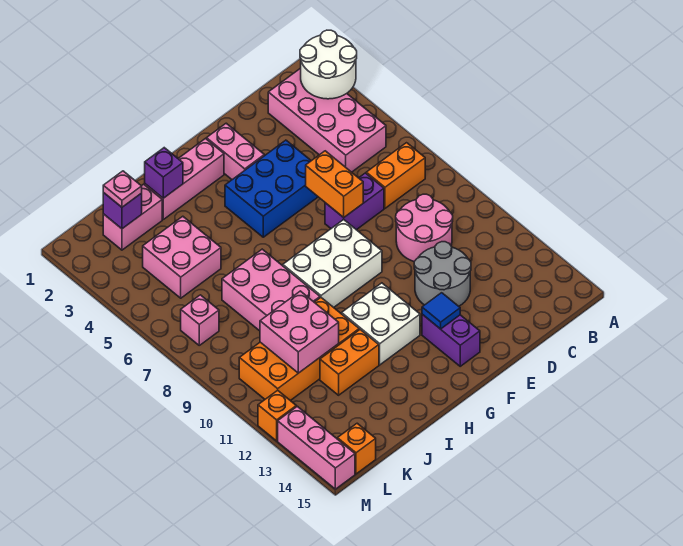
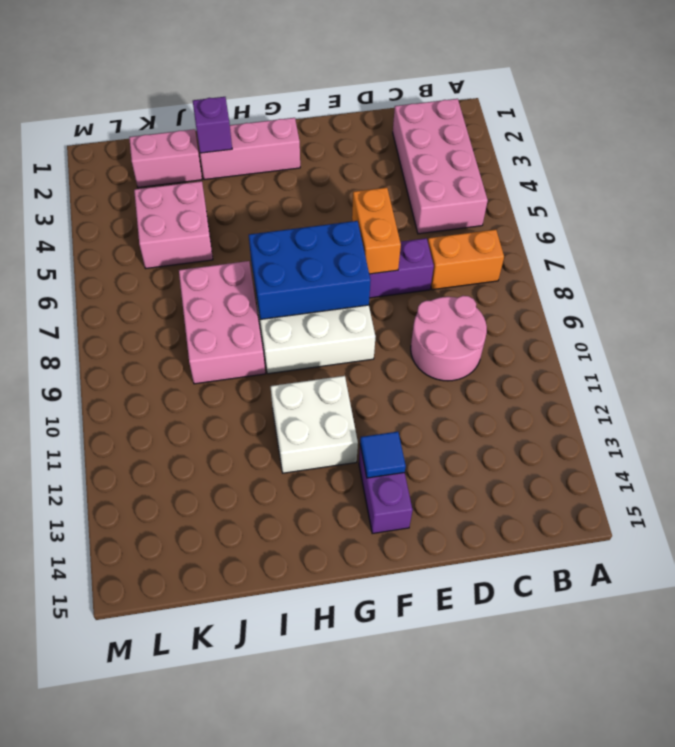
blue 2x3 brick [249,221,371,320] -> blue 2x3 brick moved to [225,140,318,237]
none -> grey 2x2 round brick [414,242,471,306]
none -> pink 1x2 brick [207,123,264,180]
none -> orange 2x4 brick [239,298,359,401]

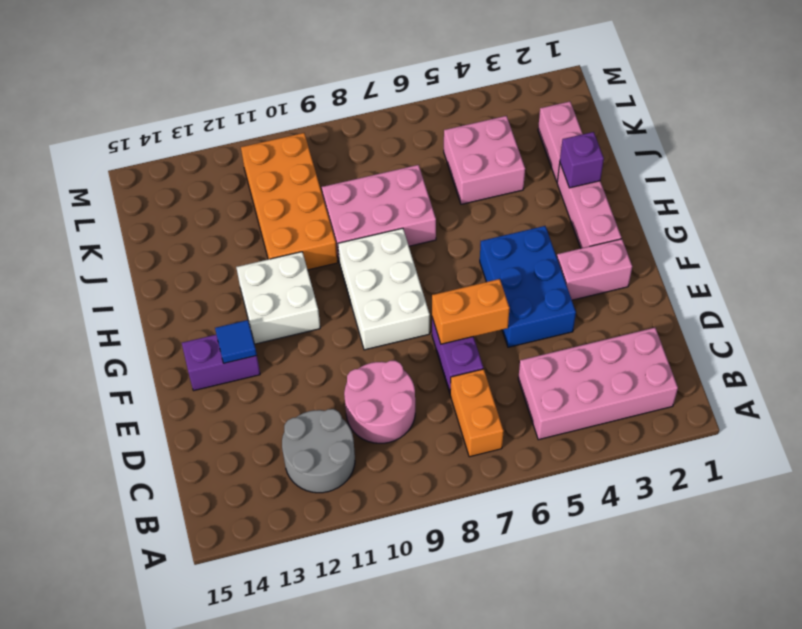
grey 2x2 round brick [282,409,355,493] -> grey 2x2 round brick moved to [414,242,471,306]
none -> orange 1x2 brick [320,330,379,395]
none -> pink 1x1 brick [181,295,219,345]
none -> orange 1x1 brick [337,423,376,474]

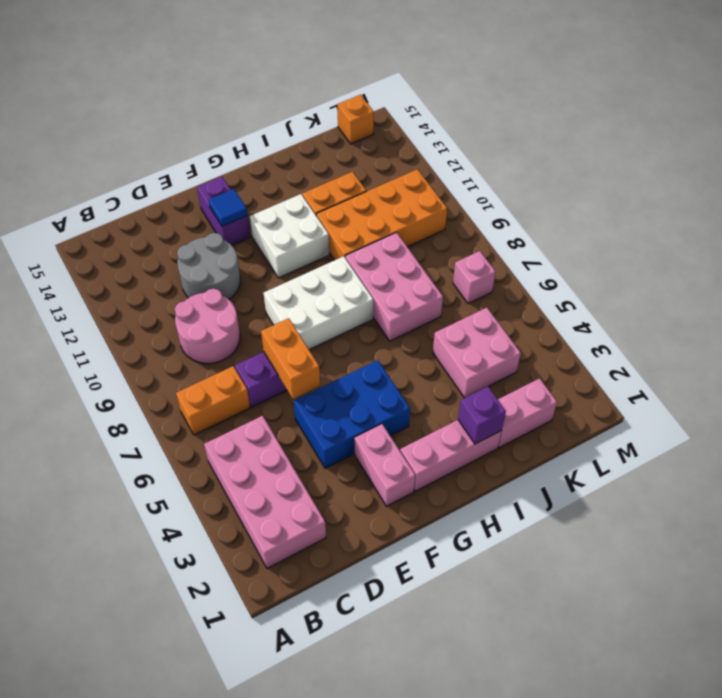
none -> orange 1x1 brick [258,390,296,441]
none -> pink 1x3 brick [278,406,355,489]
none -> white 2x2 round brick [300,30,357,99]

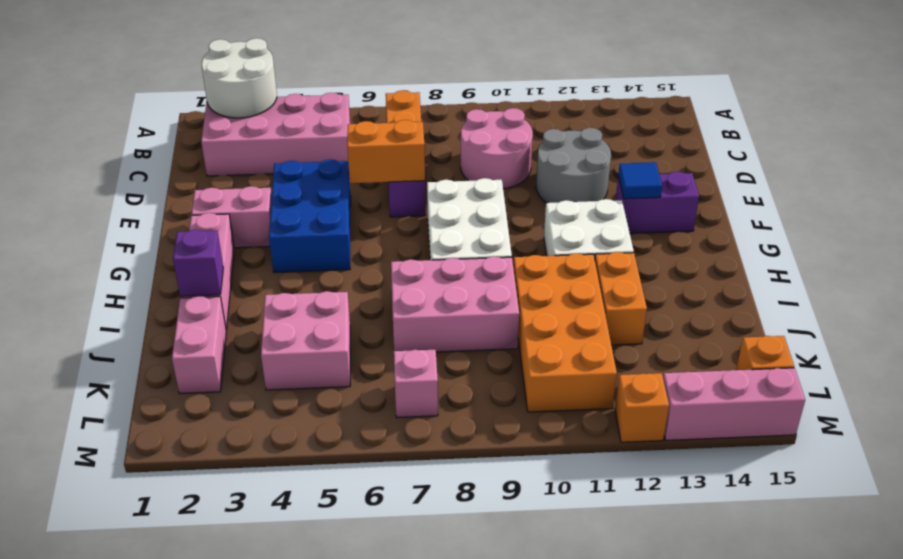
none -> pink 2x2 brick [260,291,339,373]
none -> purple 1x1 brick [103,193,142,229]
none -> pink 1x1 plate [103,171,142,207]

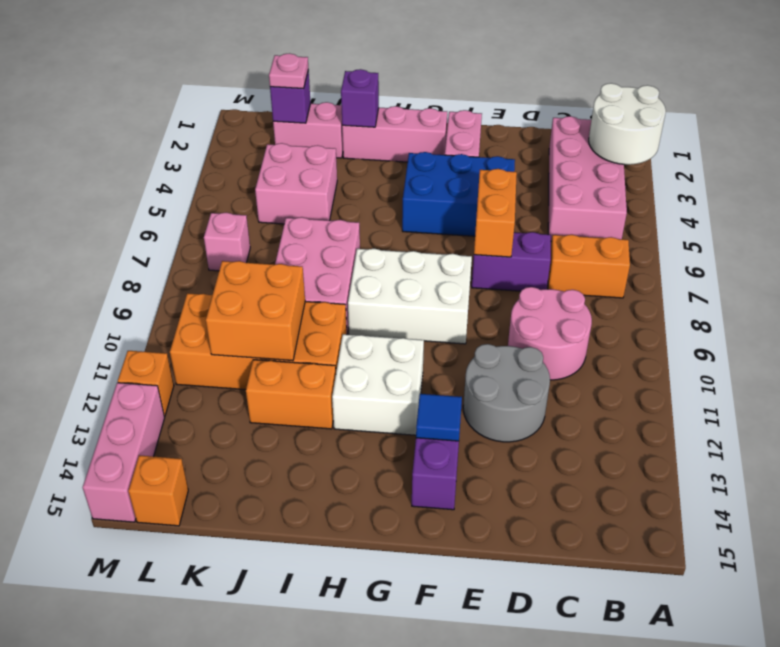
orange 2x2 brick [206,261,305,361] -> pink 2x2 brick [260,291,339,373]

